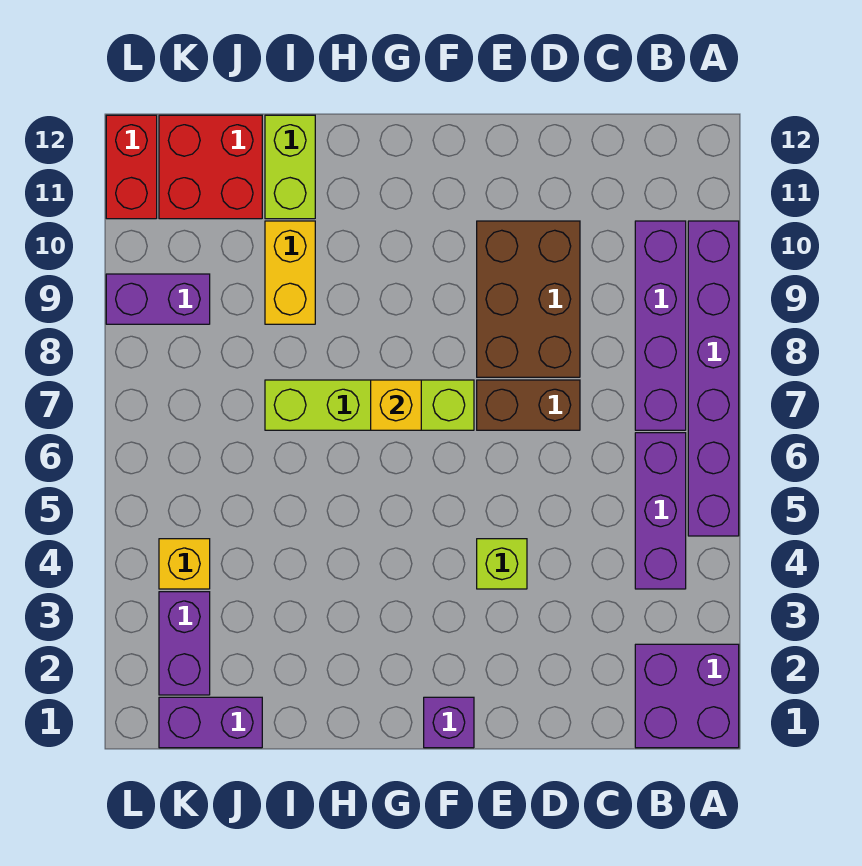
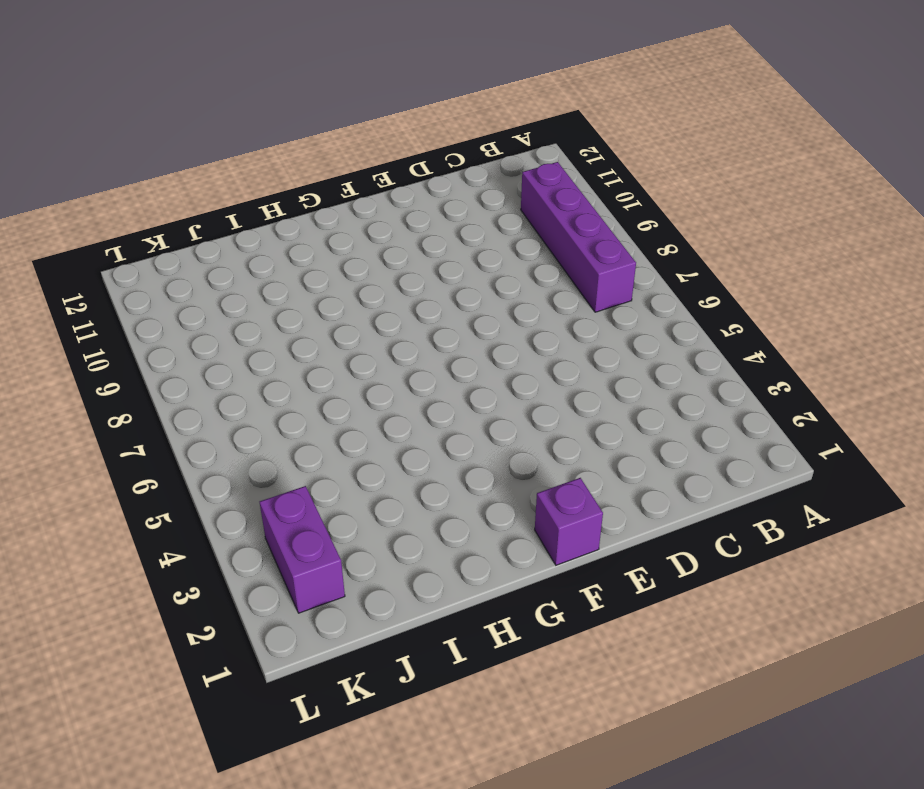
none -> purple 2x2 brick [635,644,739,748]
none -> purple 1x6 brick [688,221,739,536]
none -> purple 1x3 brick [635,433,686,589]

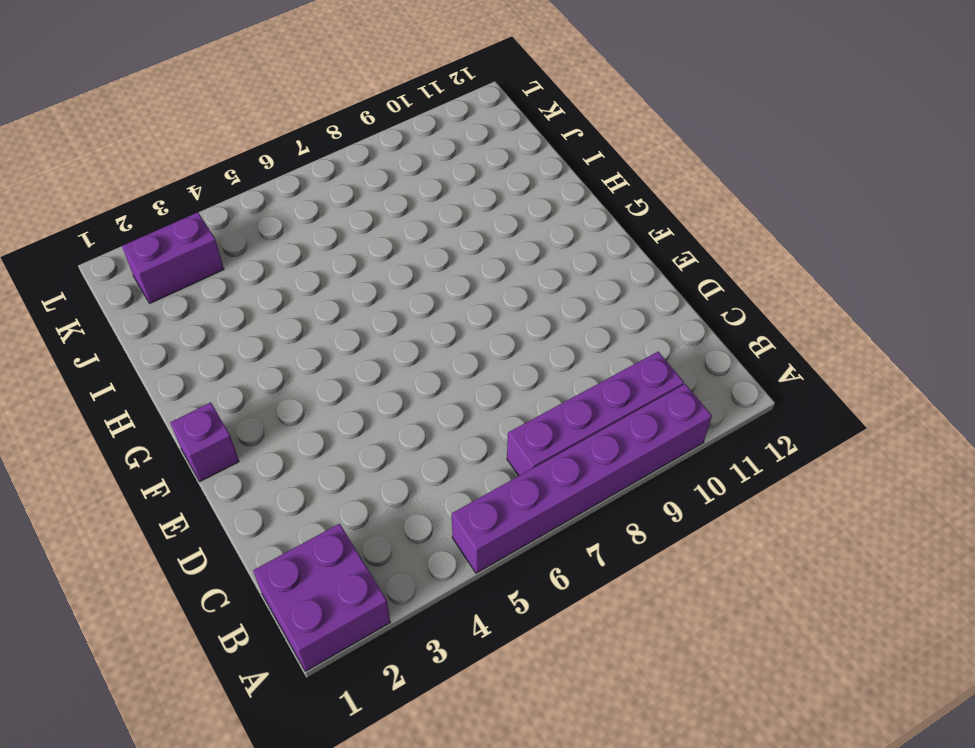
none -> purple 1x3 brick [635,433,686,589]
none -> brown 1x2 brick [477,380,580,430]
none -> brown 2x3 brick [477,221,580,377]

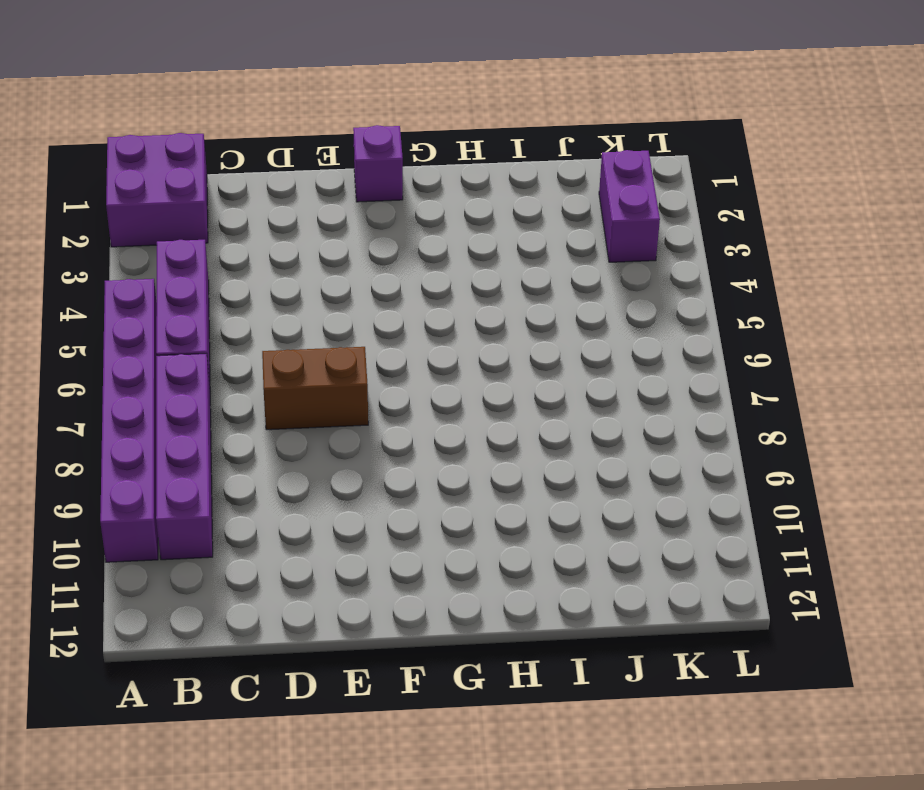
none -> brown 2x3 brick [477,221,580,377]
none -> lime 1x1 brick [477,539,527,589]
none -> lime 1x4 brick [265,380,474,430]

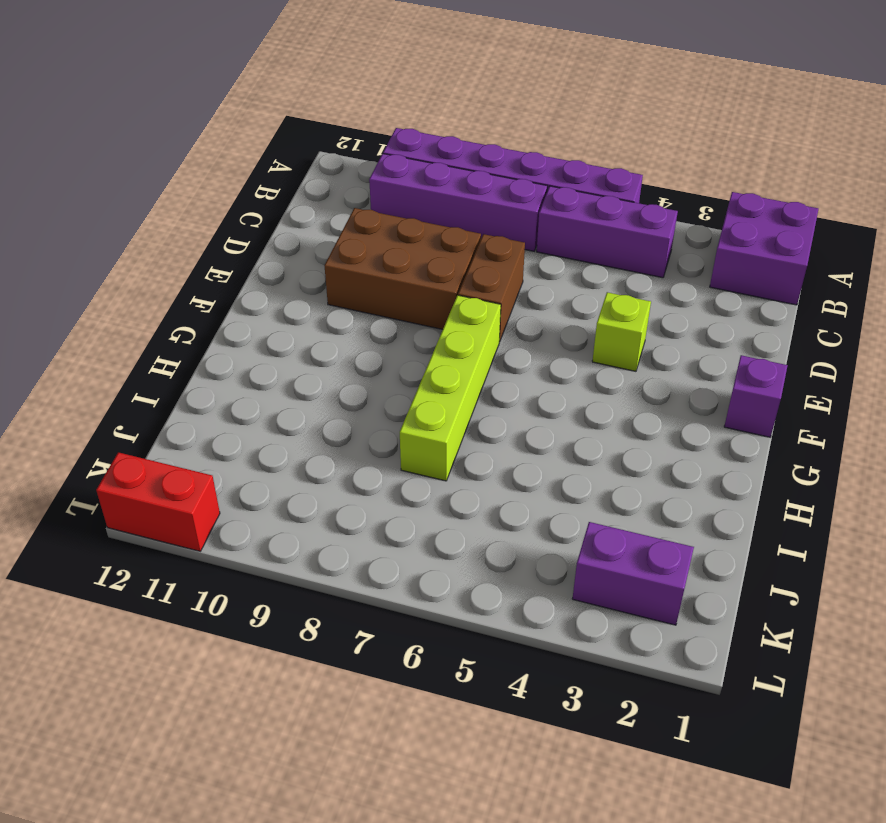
none -> yellow 1x2 brick [265,221,315,324]
none -> lime 1x2 brick [265,115,315,219]
none -> purple 1x2 brick [159,697,262,748]

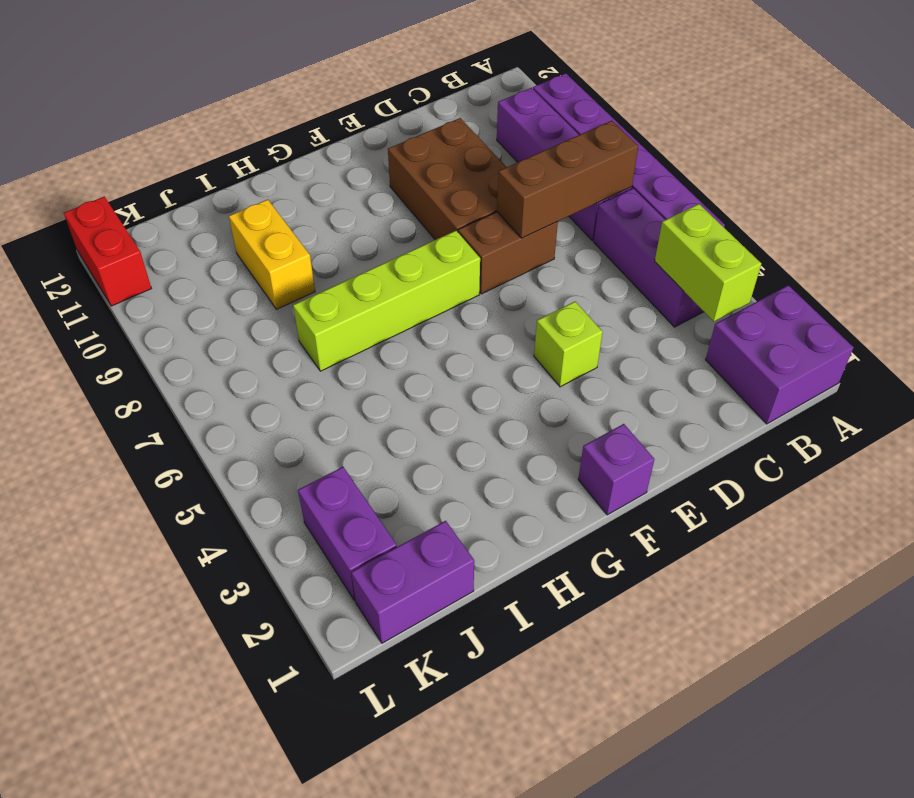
lime 1x2 brick [655,204,761,322] -> lime 1x2 brick moved to [265,115,315,219]
brown 1x3 brick [497,121,638,238] -> none
none -> red 2x2 brick [159,115,262,219]
none -> yellow 1x1 brick [159,539,210,589]
none -> purple 1x2 brick [106,274,210,324]

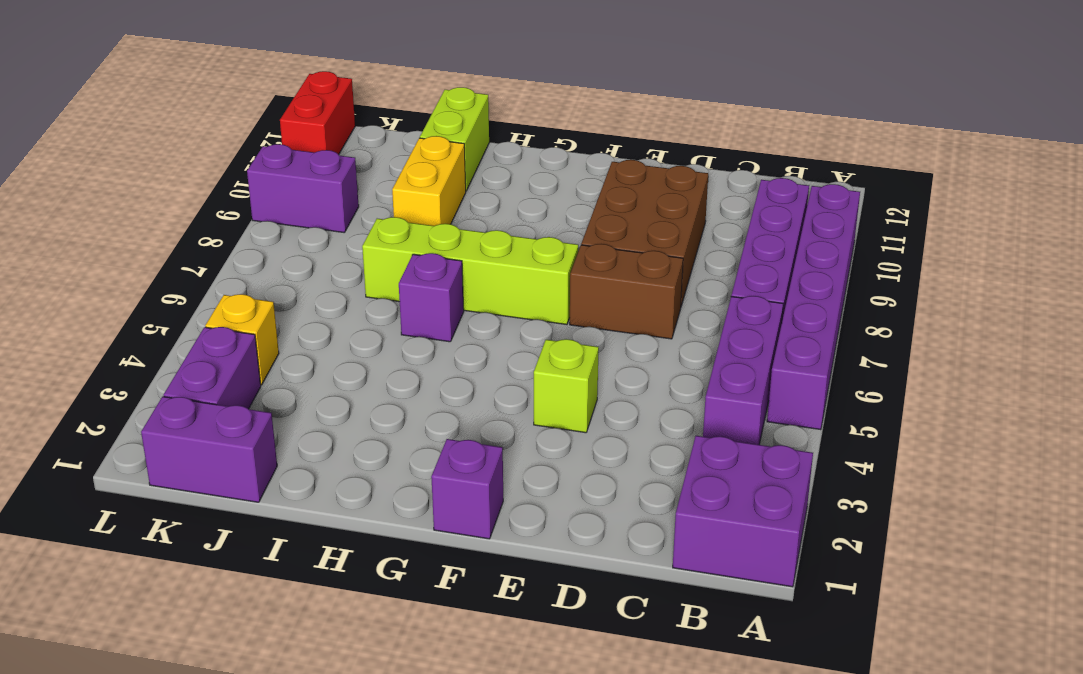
purple 1x1 brick [399,253,464,342] -> none
none -> red 2x2 brick [159,115,262,219]
none -> yellow 1x1 brick [371,380,421,430]

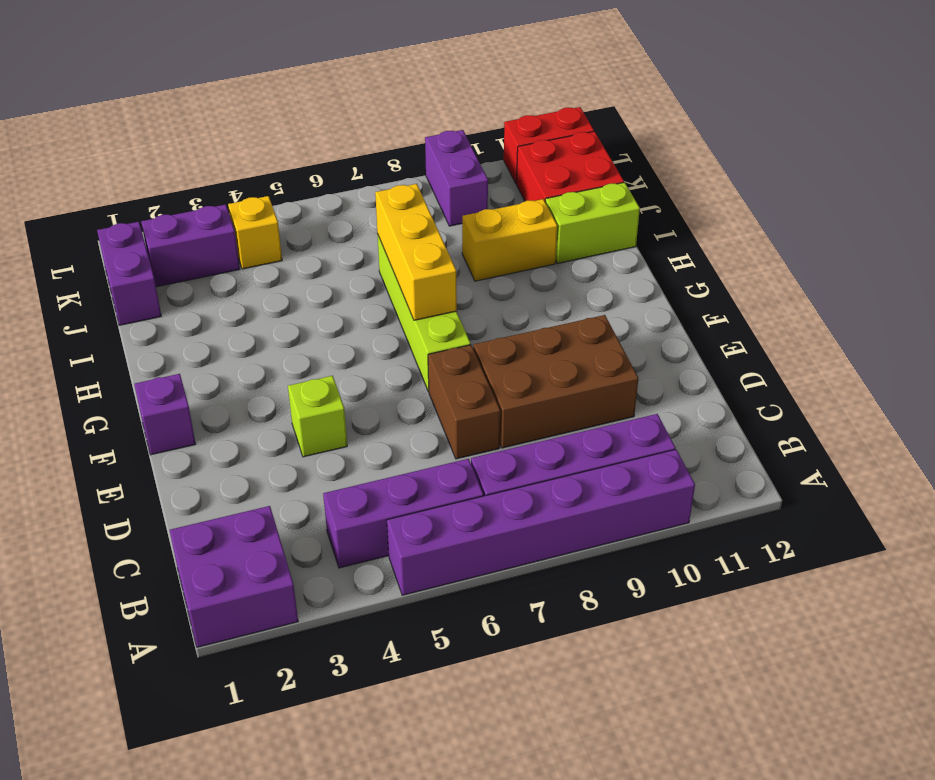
yellow 1x3 brick [375,184,457,320] -> yellow 1x1 brick [371,380,421,430]

